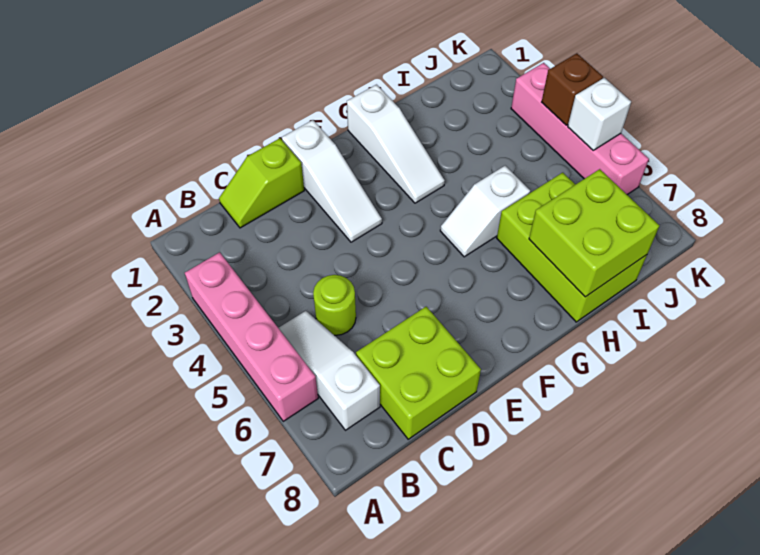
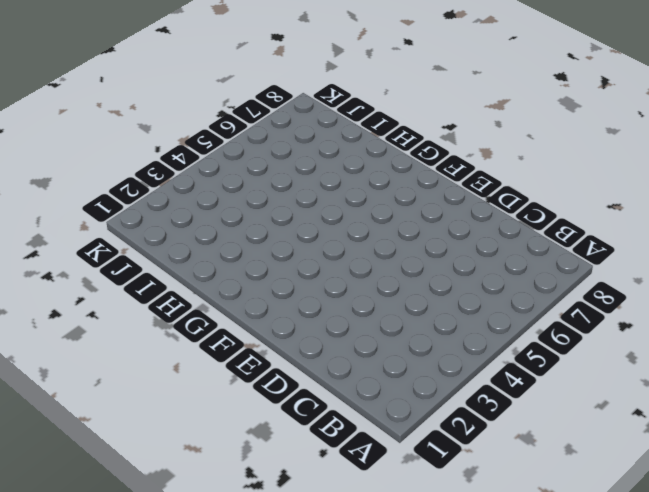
none -> pink 1x4 brick [185,252,318,421]
none -> white 1x3 slope [279,311,380,430]
none -> lime 1x2 slope [219,138,304,228]

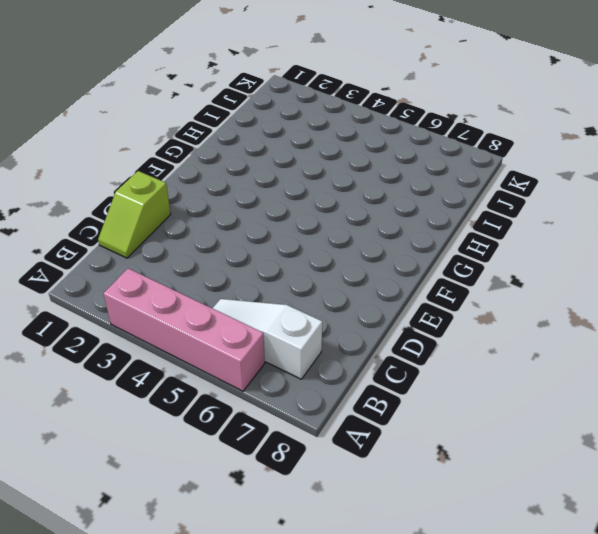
none -> lime 1x1 round brick [313,275,356,335]
none -> lime 2x2 brick [356,307,481,439]
none -> white 1x3 slope [282,120,382,242]

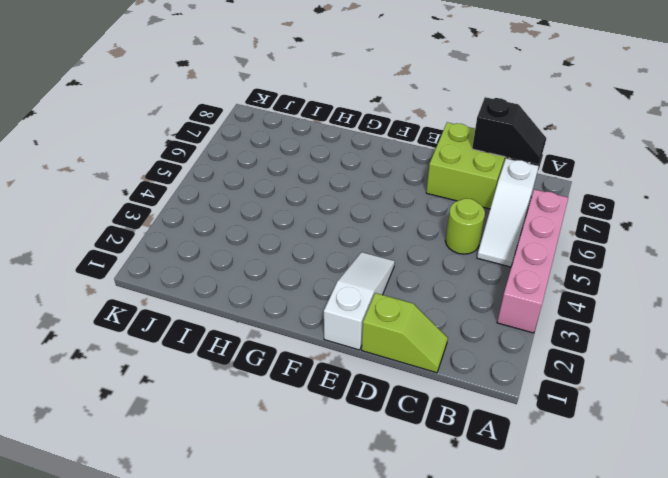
black 1x2 slope [472,97,546,164] -> none
none -> white 1x3 slope [347,85,445,203]
none -> white 1x2 slope [440,166,530,257]
none -> lime 2x3 brick [497,173,647,322]

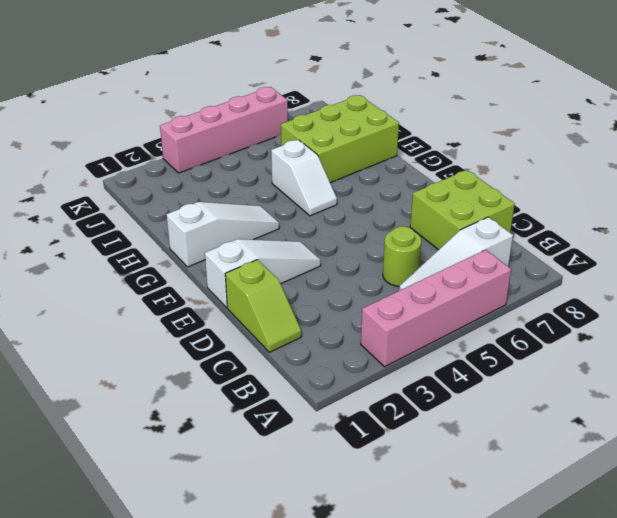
none -> lime 2x2 brick [529,169,660,297]
none -> brown 1x1 brick [542,53,603,125]
none -> white 1x1 brick [568,78,631,150]

